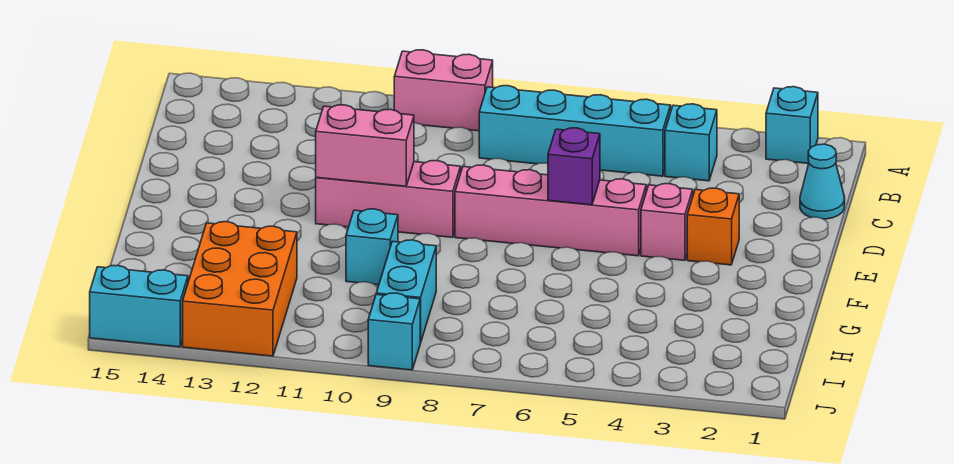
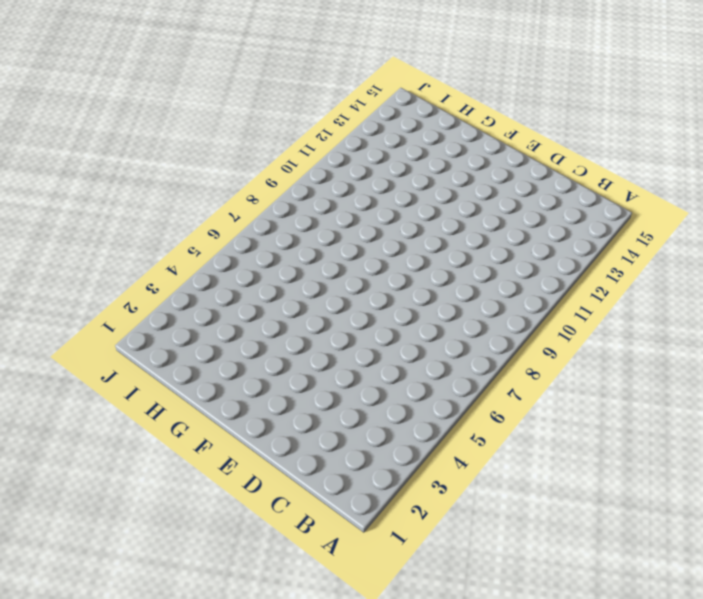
none -> cyan 1x1 brick [766,87,818,163]
none -> pink 1x2 brick [394,50,493,131]
none -> cyan 1x1 brick [665,104,717,181]

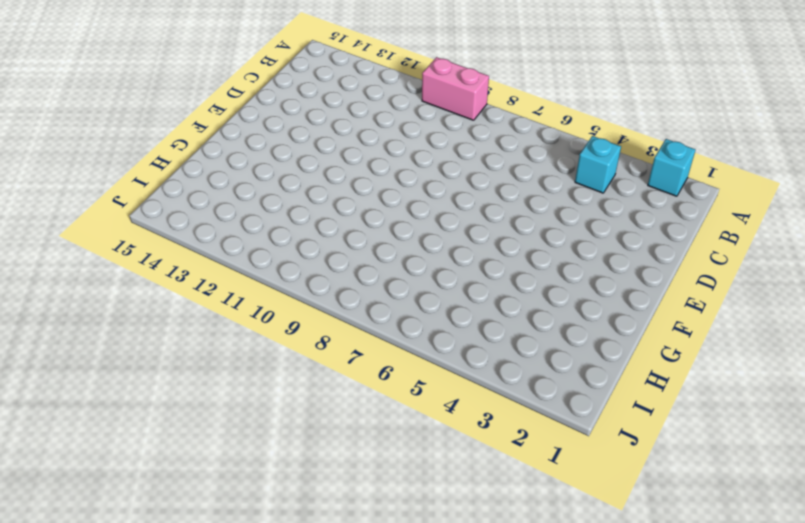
none -> cyan 1x4 brick [479,86,671,176]
none -> cyan 1x1 cone [800,144,845,219]
none -> orange 1x1 brick [687,188,739,265]

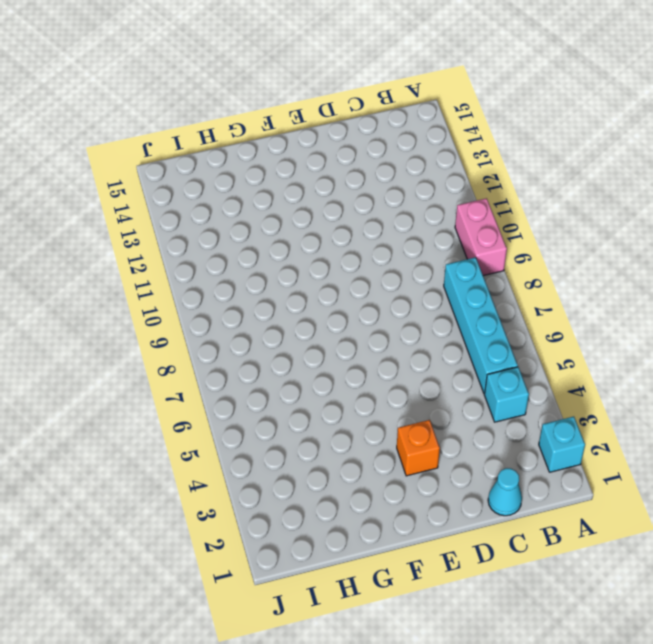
none -> pink 1x1 brick [641,184,693,260]
none -> pink 1x4 brick [455,165,646,256]
none -> pink 1x3 brick [316,161,461,237]

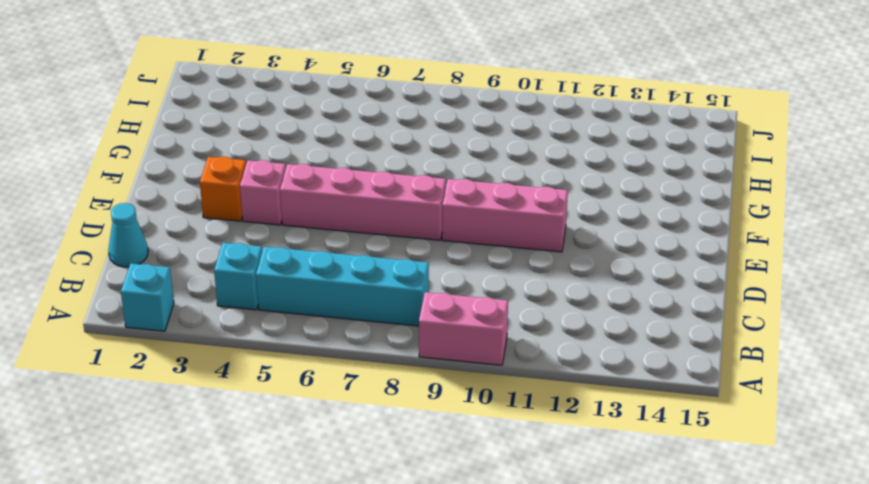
none -> cyan 1x1 brick [346,209,398,285]
none -> cyan 1x2 brick [376,240,436,343]
none -> orange 2x3 brick [183,222,297,356]

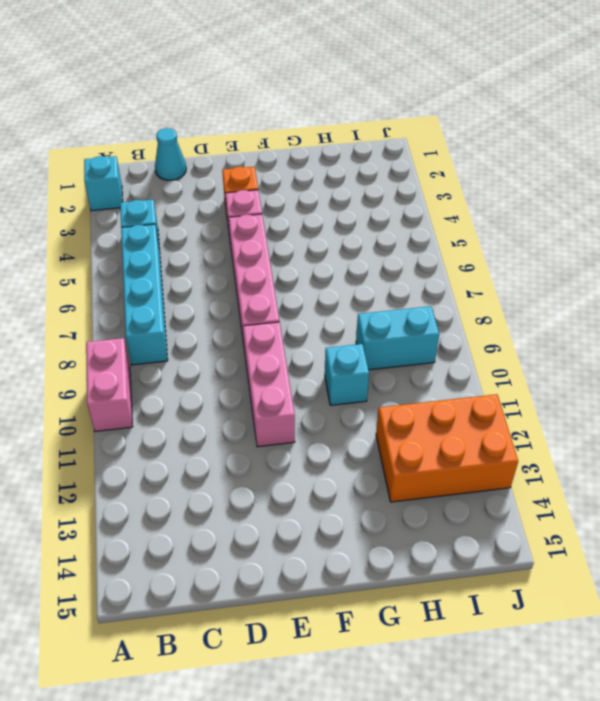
none -> cyan 1x1 brick [368,293,420,370]
none -> cyan 1x2 brick [90,265,188,347]
none -> purple 1x1 brick [548,128,600,205]

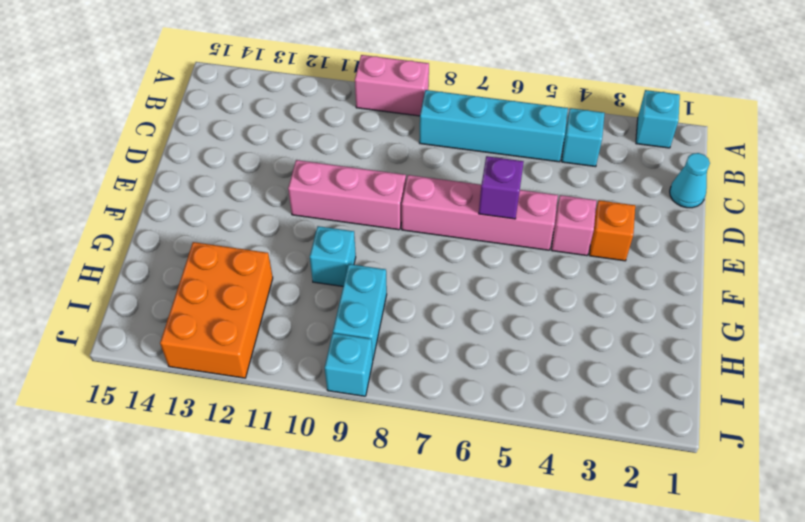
none -> cyan 1x2 brick [90,265,188,347]
none -> pink 1x2 brick [316,105,414,186]

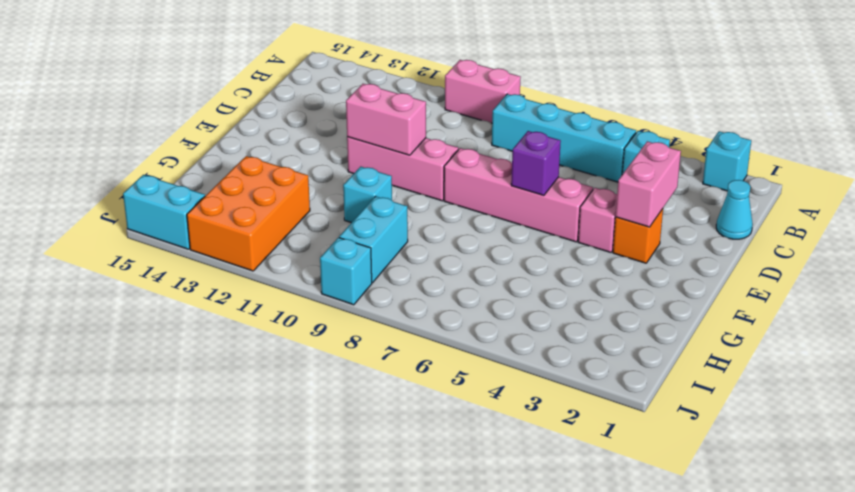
pink 1x2 brick [616,141,681,227] -> none

